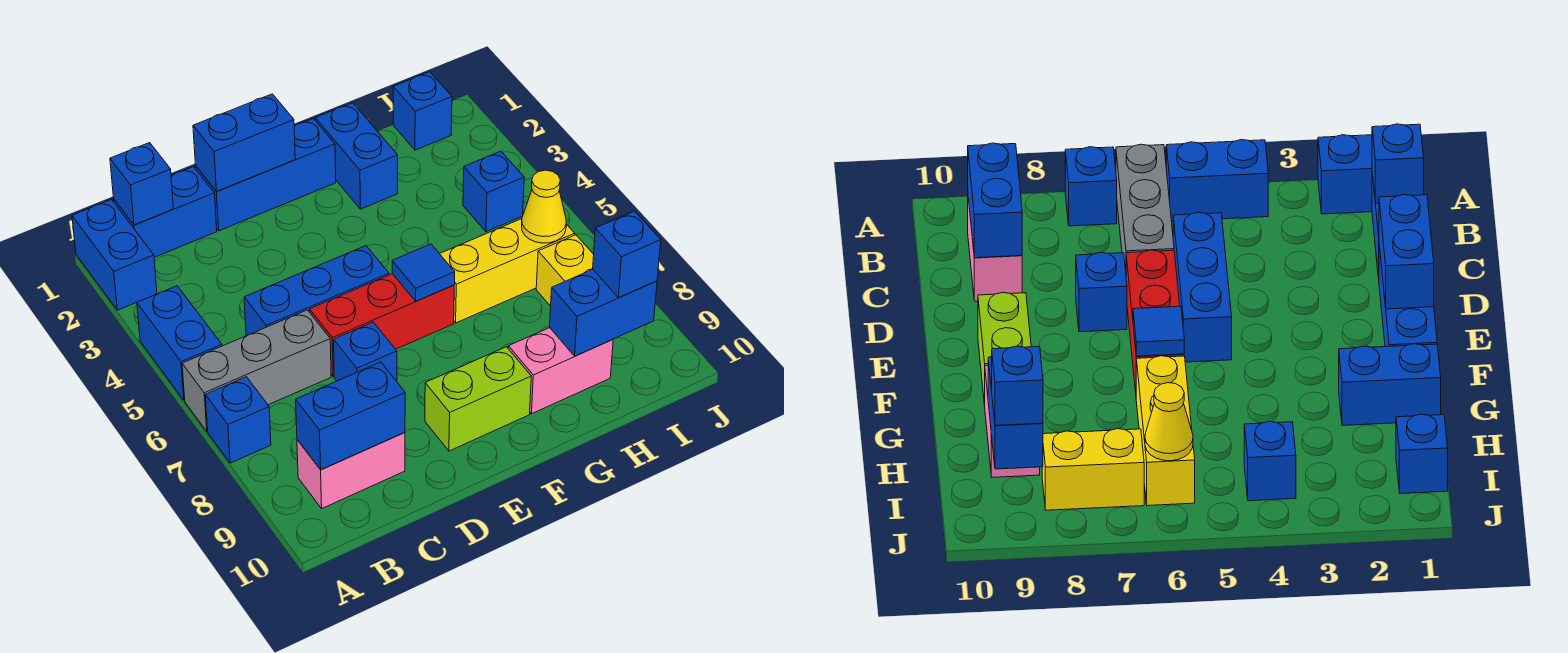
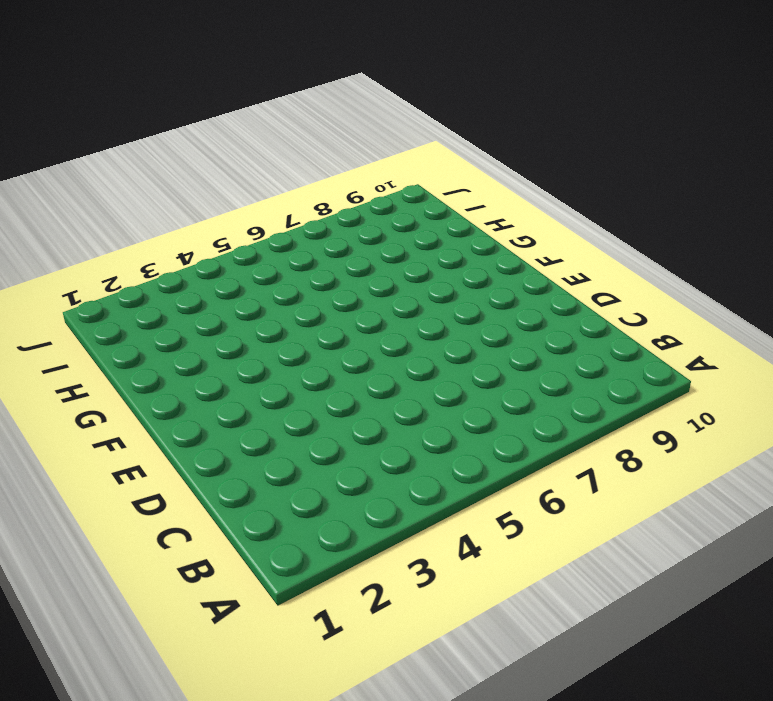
none -> blue 1x2 brick [72,200,157,310]
none -> blue 1x2 brick [137,286,222,400]
none -> grey 1x3 brick [182,310,331,431]

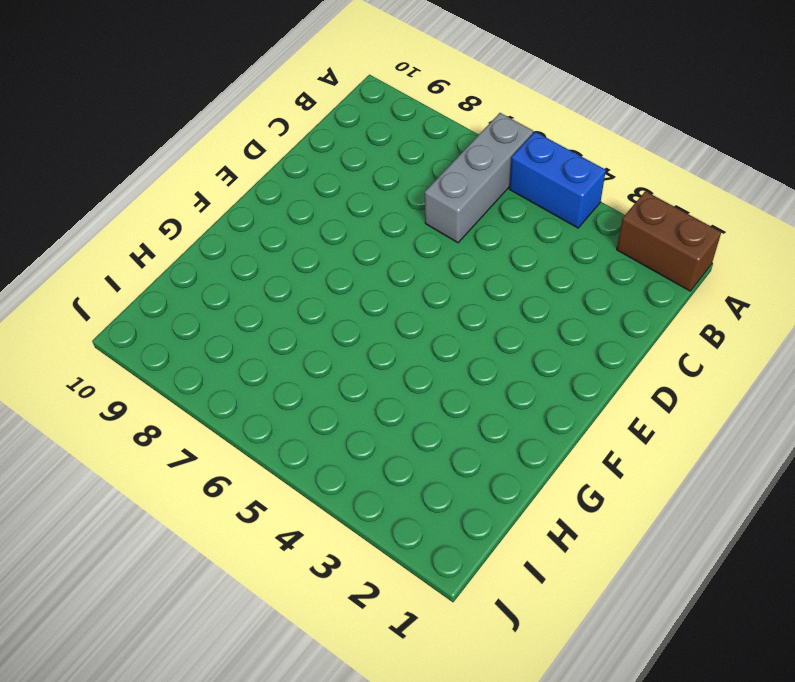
brown 1x2 brick [617,191,721,291] -> blue 1x2 brick [72,200,157,310]
none -> blue 1x1 brick [205,377,271,463]
none -> blue 1x2 brick [114,167,217,257]
none -> pink 1x2 brick [297,433,405,508]

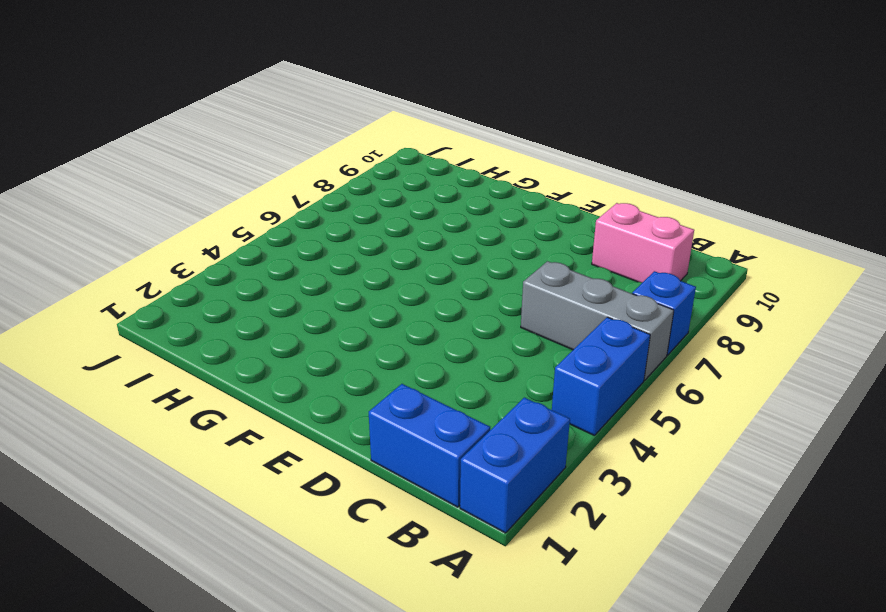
none -> blue 1x3 brick [244,246,389,336]
none -> blue 1x3 brick [196,119,336,231]
none -> red 1x3 brick [310,274,454,376]

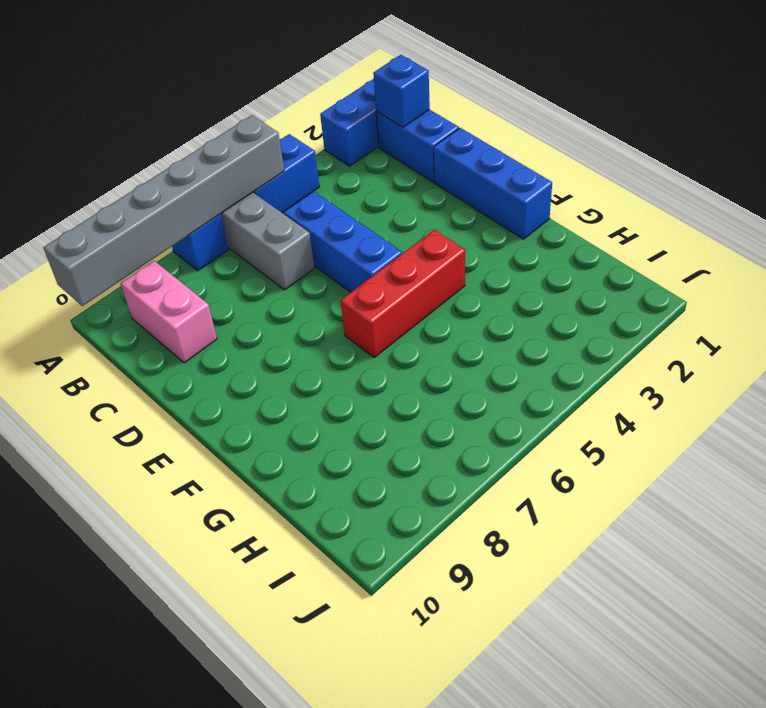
grey 1x6 brick [43,115,284,306] -> none
red 1x3 brick [341,230,465,358] -> red 1x3 brick turned to [310,274,454,376]
none -> blue 1x1 brick [334,322,397,381]
none -> lime 1x2 brick [425,347,531,451]
none -> blue 1x2 brick [315,103,398,209]

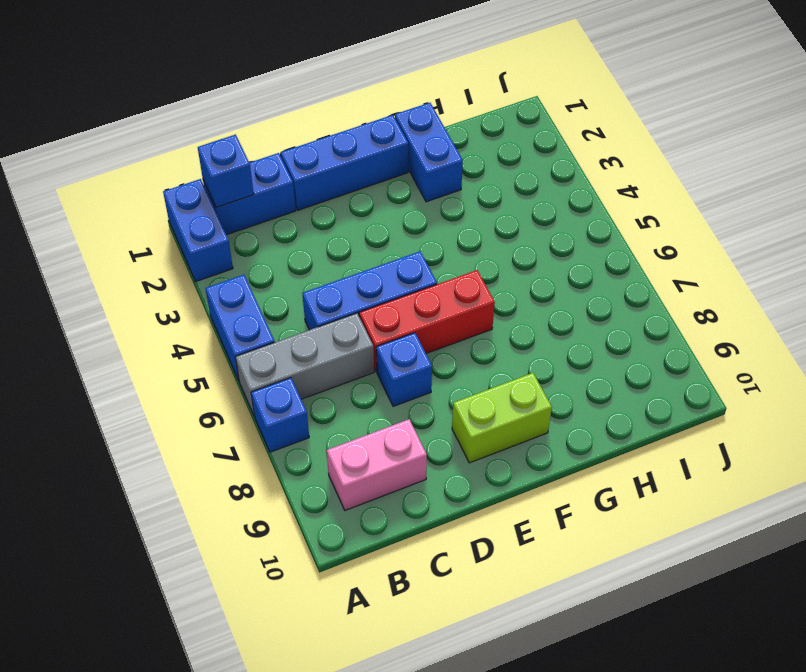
none -> yellow 1x3 brick [440,219,575,323]
none -> pink 1x2 brick [508,328,613,414]
none -> blue 1x1 brick [393,72,452,150]

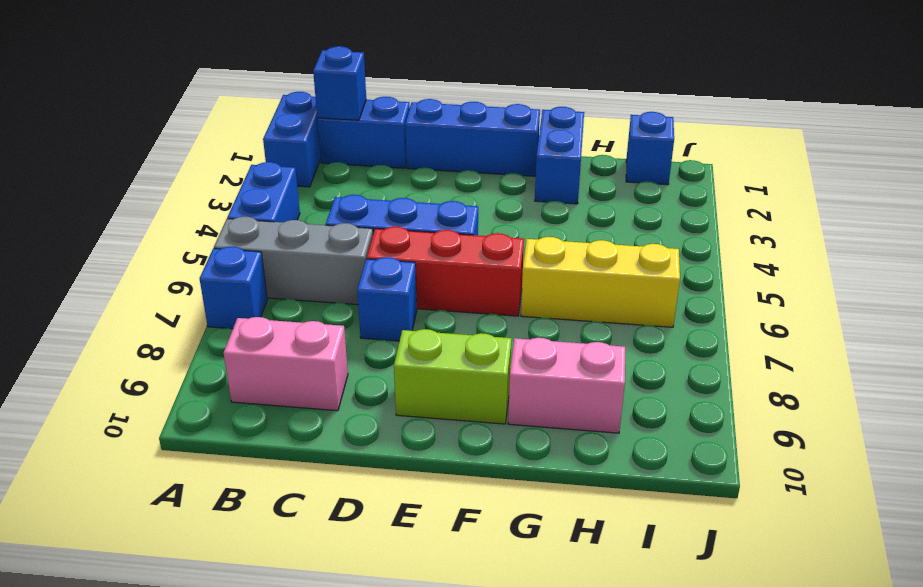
none -> blue 1x1 brick [463,151,524,232]
none -> yellow 1x2 brick [536,235,594,306]
none -> blue 1x2 brick [296,362,405,470]

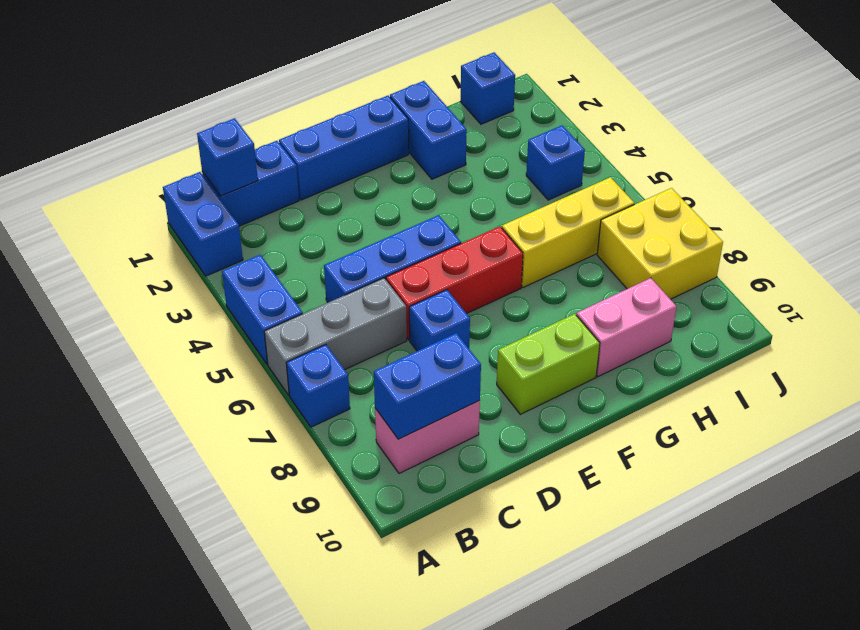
yellow 2x2 brick [597,188,723,299] -> yellow 1x2 brick [536,235,594,306]
none -> blue 1x2 brick [193,94,295,191]
none -> blue 1x1 tile [392,244,455,301]
none -> blue 1x2 brick [550,270,657,356]

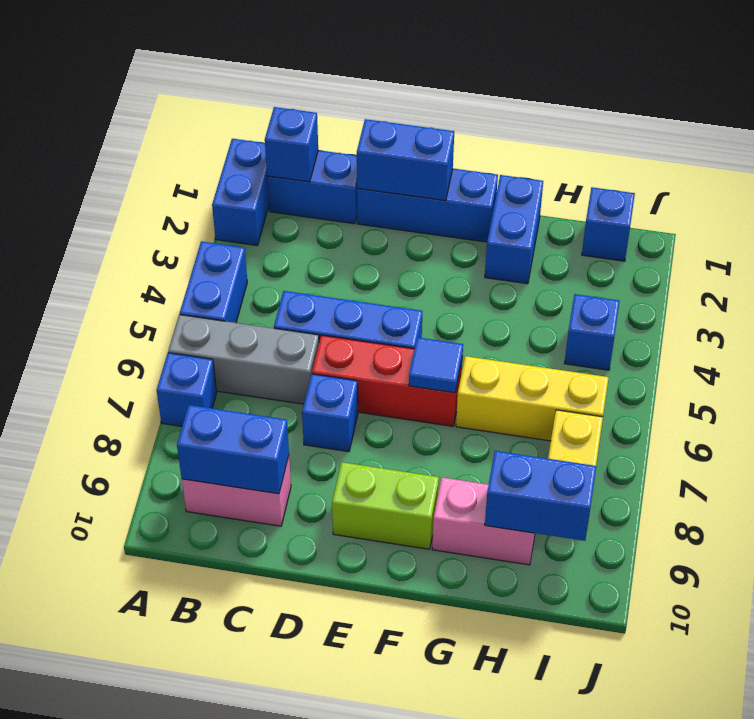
none -> yellow 1x1 cone [522,170,566,243]
none -> blue 1x1 brick [593,211,661,298]

